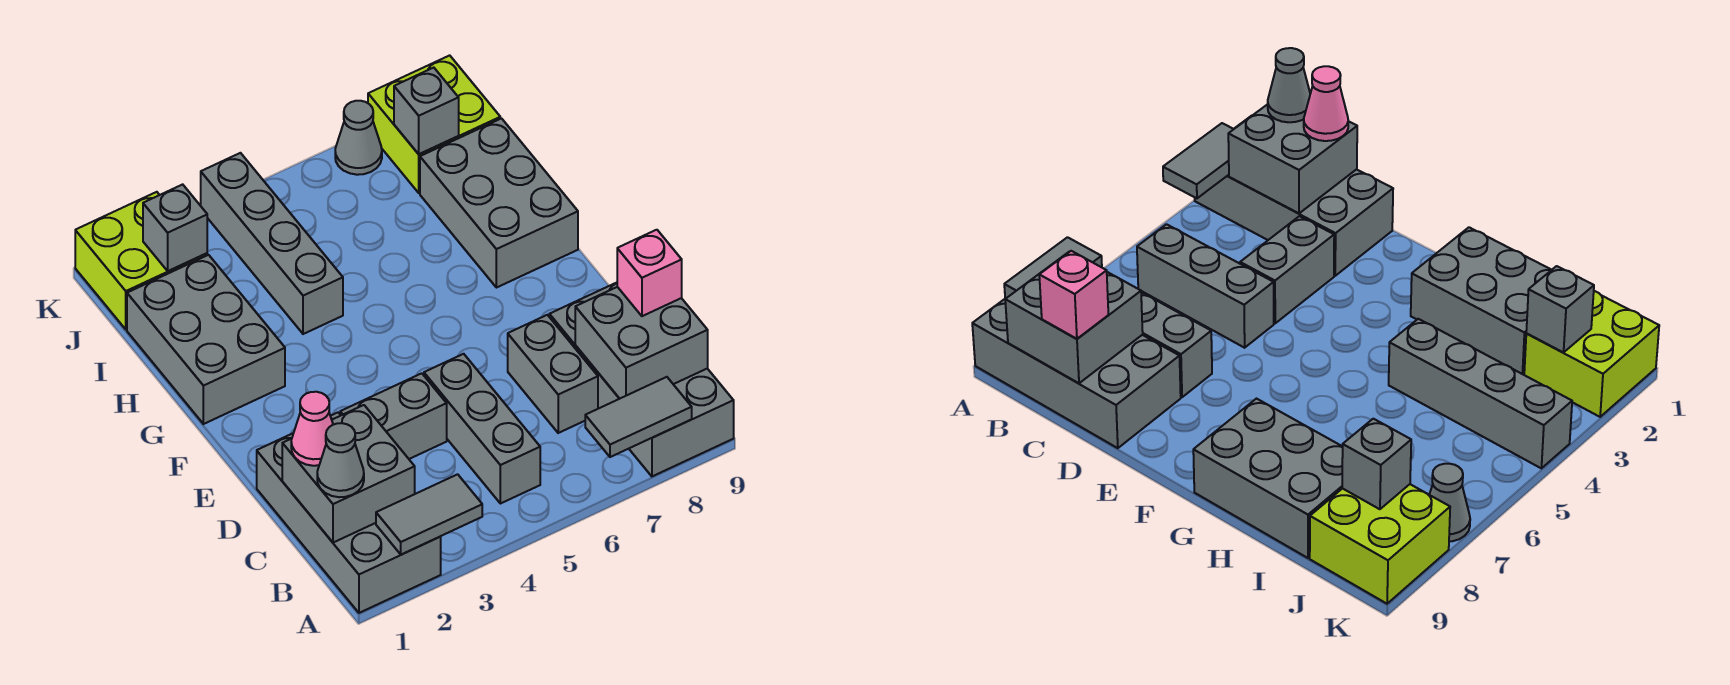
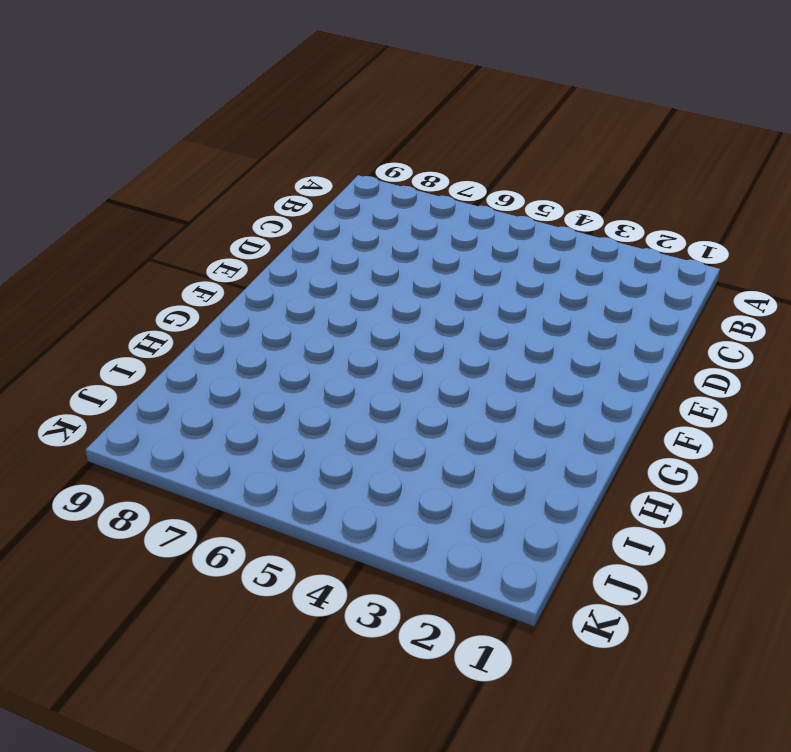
none -> grey 2x4 brick [257,413,441,613]
none -> grey 2x4 brick [549,283,734,476]
none -> grey 1x3 brick [424,354,540,504]

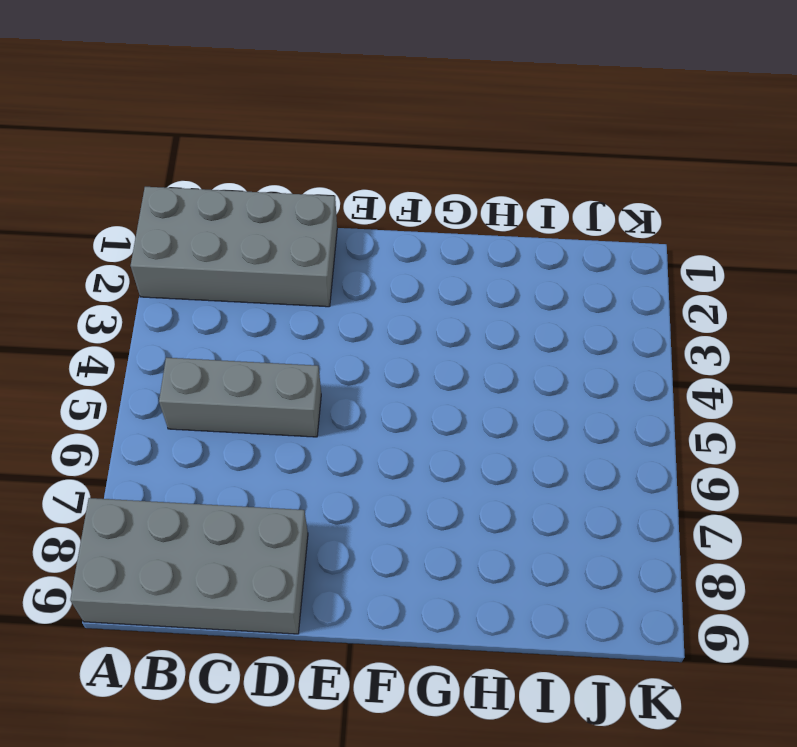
none -> grey 1x2 brick [508,315,598,433]
none -> grey 1x2 brick [340,373,447,459]
none -> grey 2x3 brick [127,255,285,424]

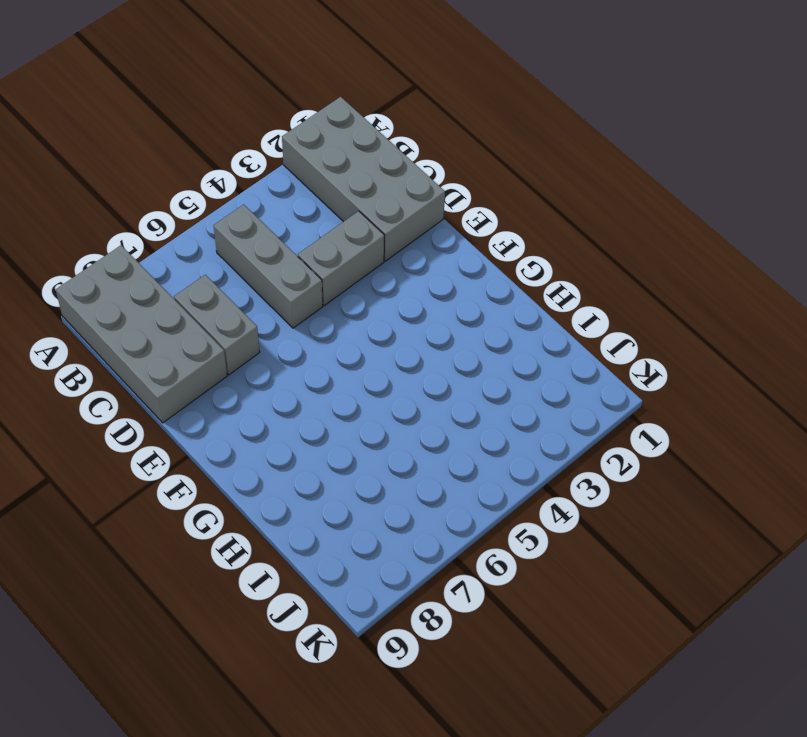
none -> grey 2x3 brick [127,255,285,424]
none -> grey 2x3 brick [420,118,578,288]
none -> grey 1x4 brick [201,153,343,334]

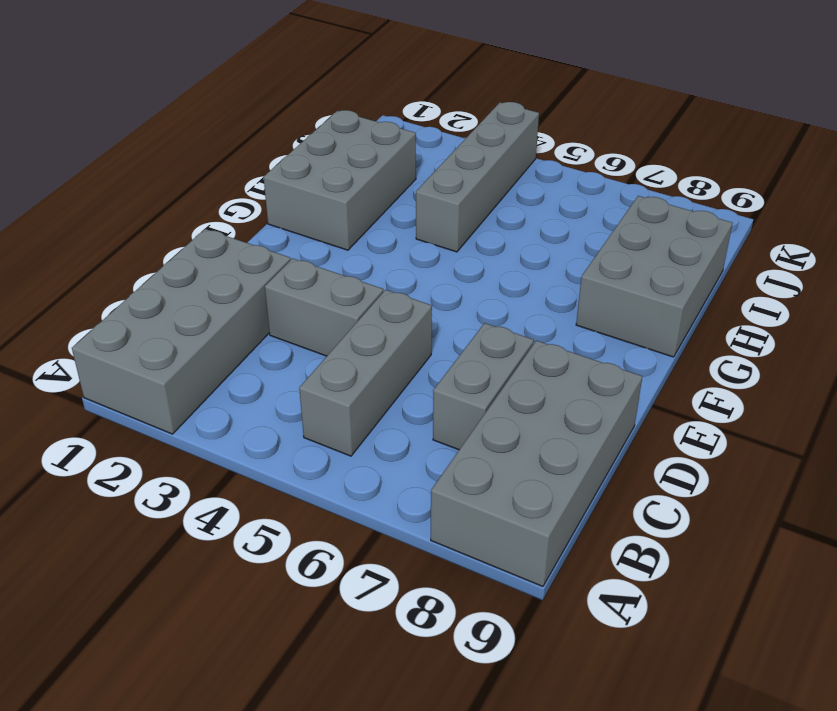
none -> lime 2x2 brick [75,192,207,329]
none -> lime 2x2 brick [368,55,500,193]
none -> grey 1x1 cone [335,101,382,175]

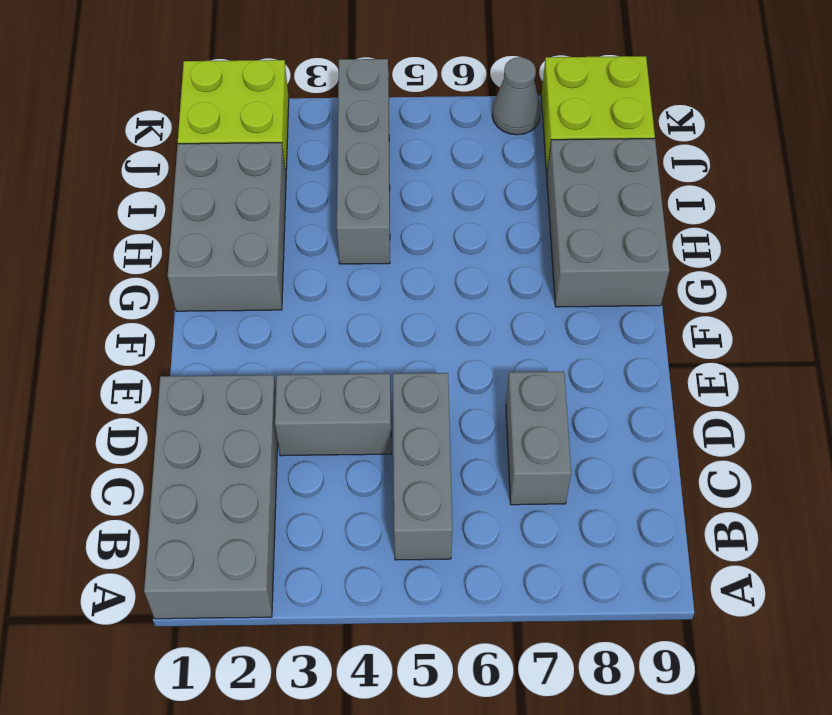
none -> grey 2x4 brick [549,283,734,476]
none -> grey 1x2 tile [376,474,482,554]
none -> grey 1x2 tile [585,377,692,457]

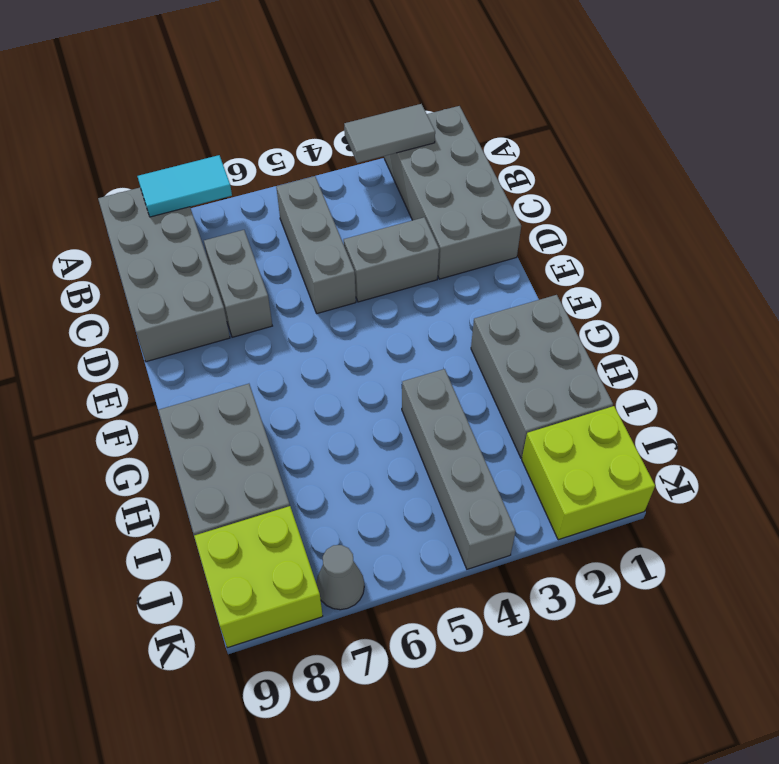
cyan 1x2 tile [137,155,232,217] -> grey 1x2 tile [585,377,692,457]
none -> grey 2x2 brick [282,405,415,543]
none -> grey 2x2 brick [575,287,708,399]
none -> grey 1x1 brick [143,184,207,271]

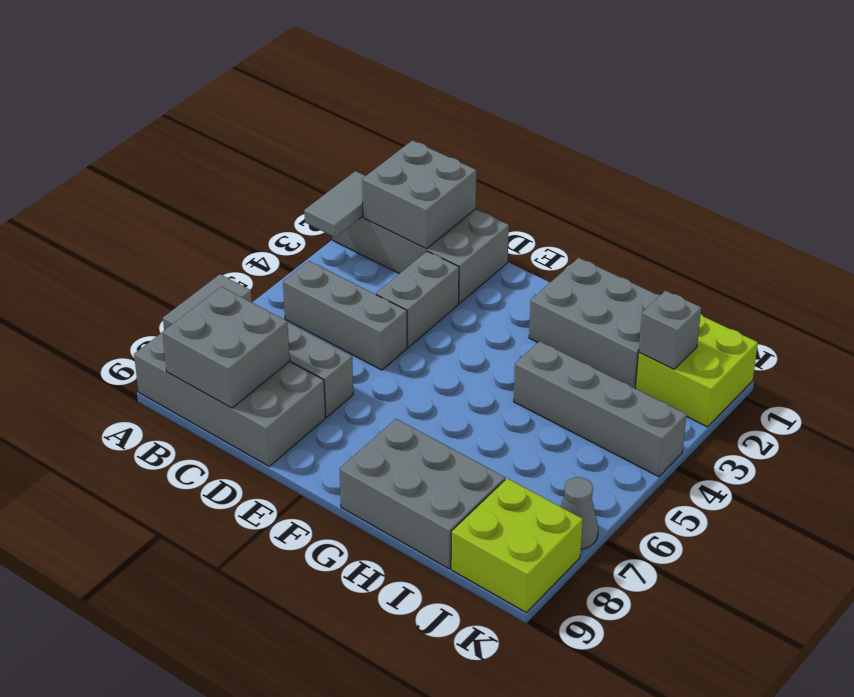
none -> grey 1x1 brick [394,68,459,154]
none -> grey 1x1 cone [317,423,364,497]
none -> pink 1x1 cone [291,392,333,466]

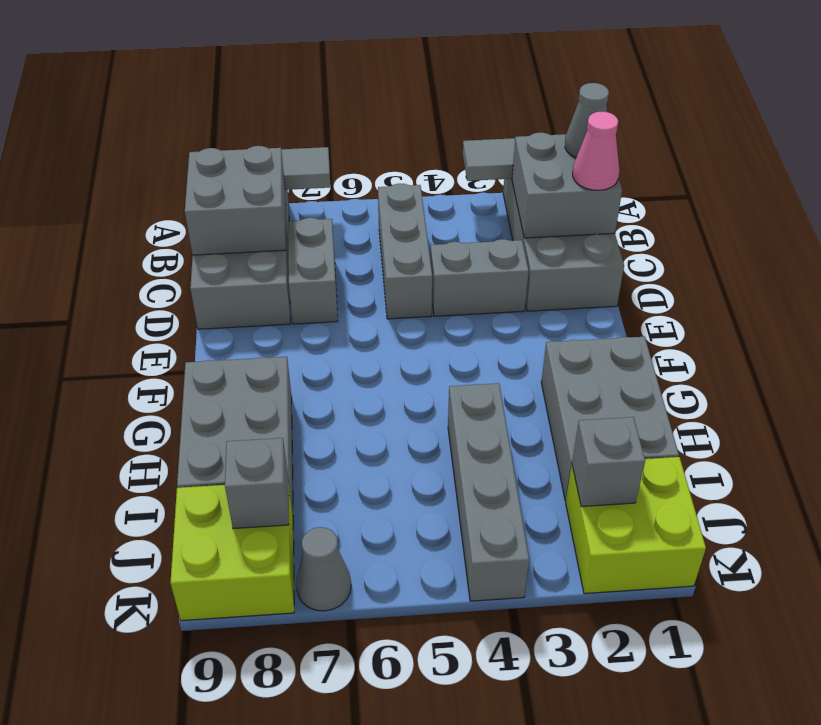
none -> pink 1x1 brick [617,230,682,316]

